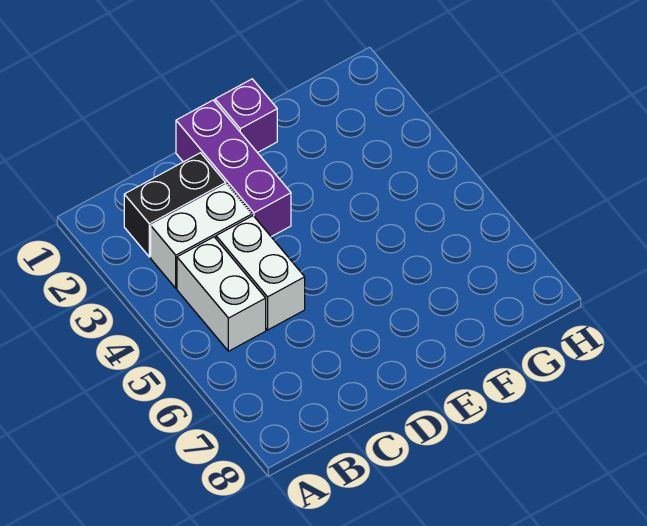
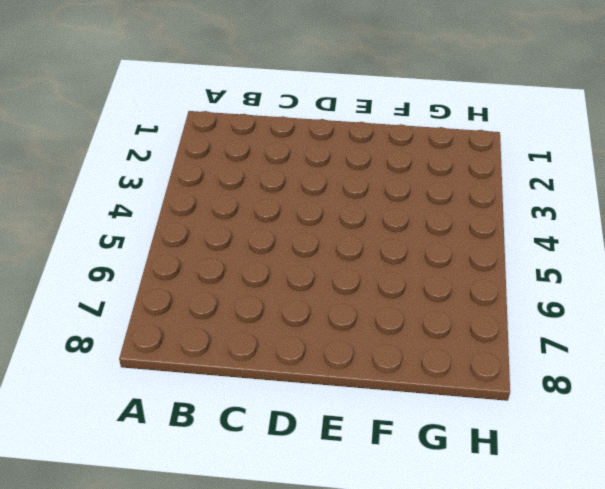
none -> black 1x2 brick [124,153,226,257]
none -> white 1x2 brick [151,184,252,288]

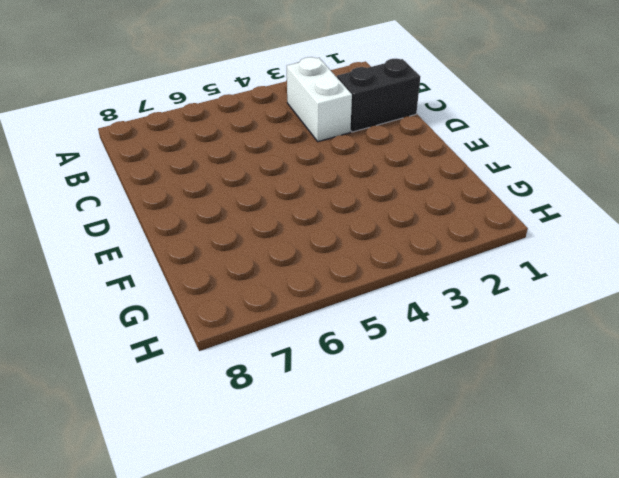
black 1x2 brick [337,58,420,132] -> black 1x2 brick turned to [124,153,226,257]
none -> white 1x2 brick [177,237,266,351]
none -> white 1x2 brick [216,216,305,330]

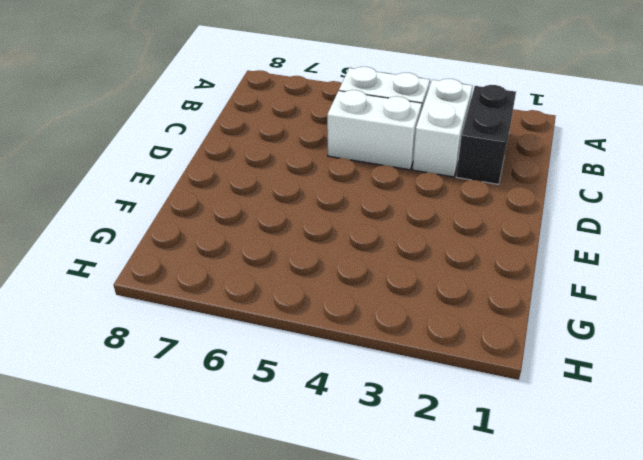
none -> purple 1x3 brick [176,100,291,237]
none -> purple 1x1 brick [215,79,277,153]

